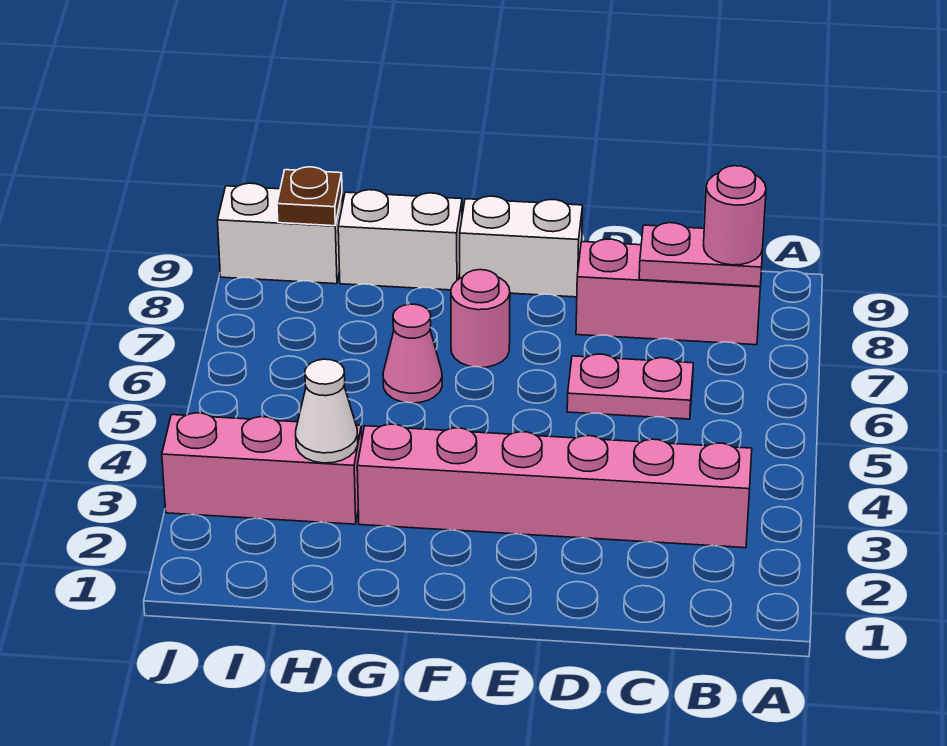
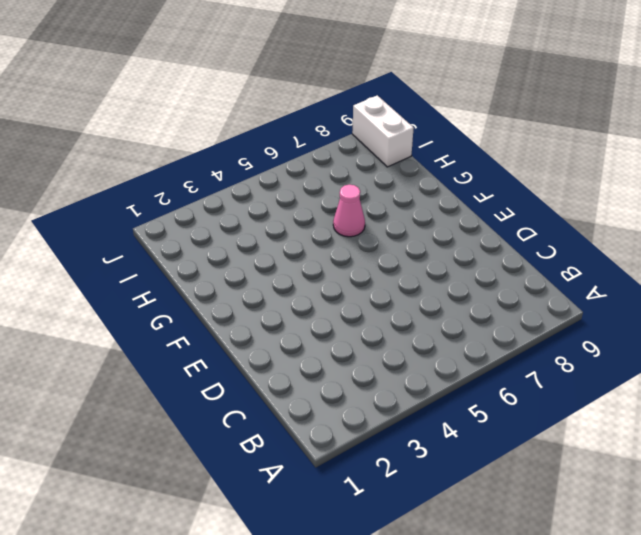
none -> pink 1x6 brick [357,424,752,548]
none -> pink 1x3 brick [576,239,760,345]
none -> pink 1x2 plate [567,354,693,419]

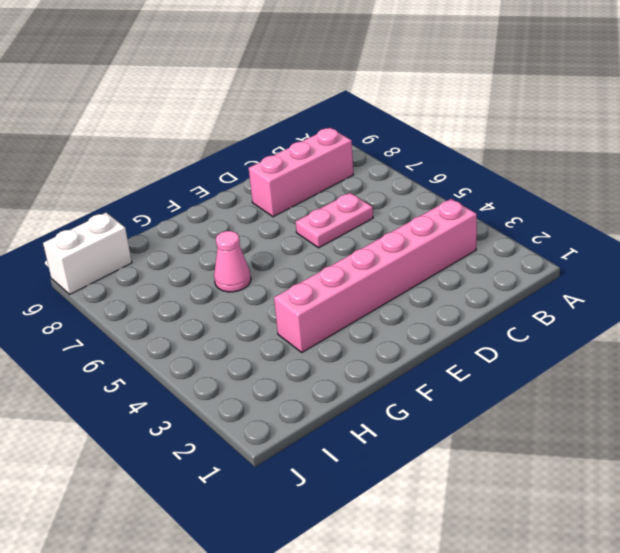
none -> white 1x2 brick [460,196,583,297]
none -> pink 1x1 round brick [451,270,510,367]
none -> white 1x2 brick [338,190,462,290]

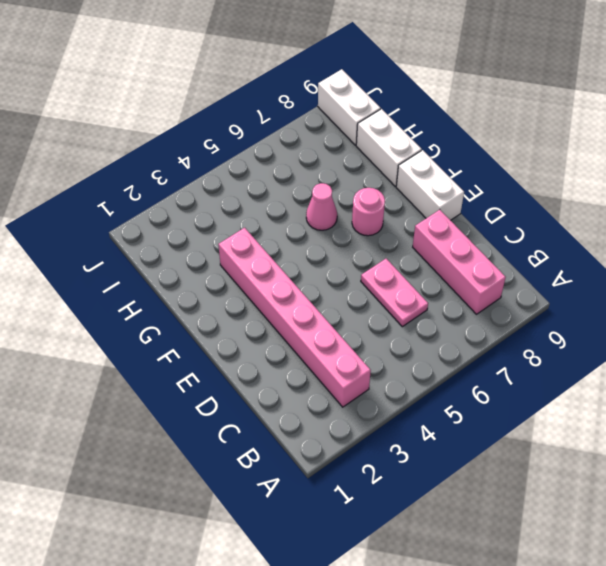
none -> pink 1x3 brick [162,413,362,524]
none -> pink 1x2 plate [639,223,763,286]
none -> white 1x1 cone [296,359,358,463]

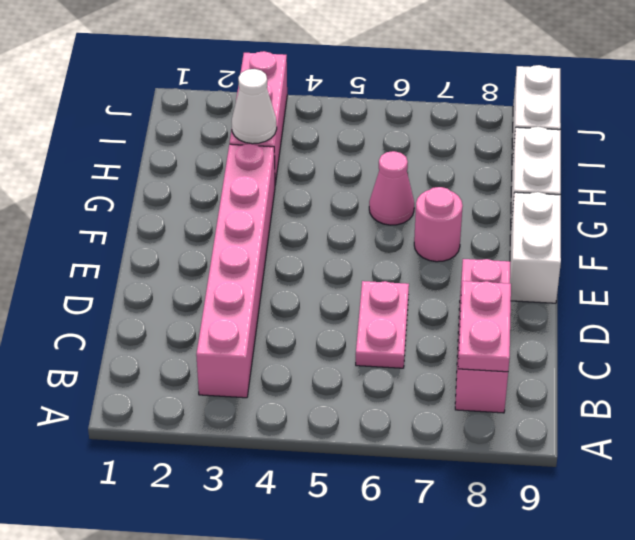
none -> brown 1x1 plate [277,167,342,226]
none -> pink 1x1 round brick [704,166,766,265]

